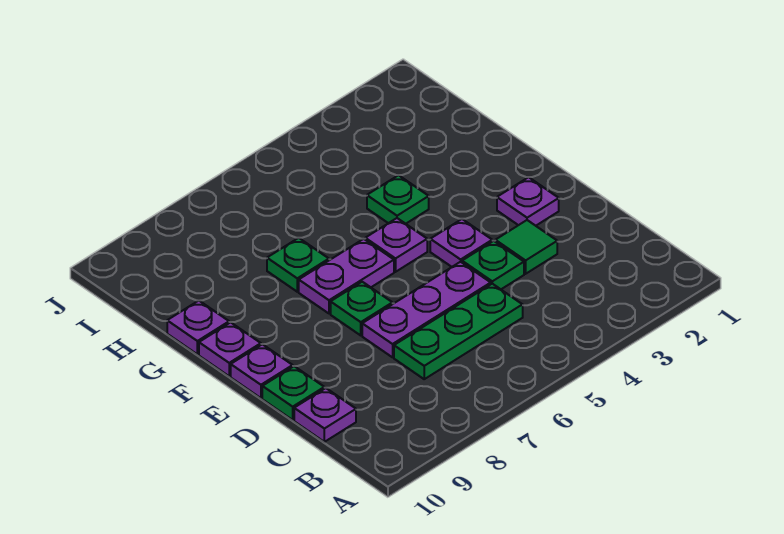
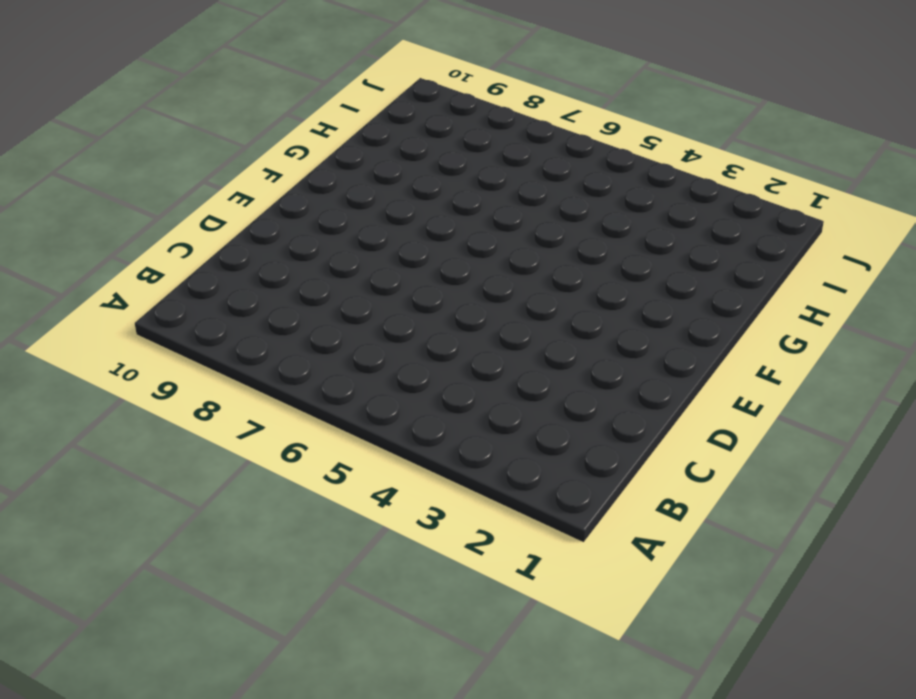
none -> green 1x3 plate [394,284,523,379]
none -> purple 1x1 plate [294,388,356,442]
none -> green 1x1 tile [495,220,557,274]

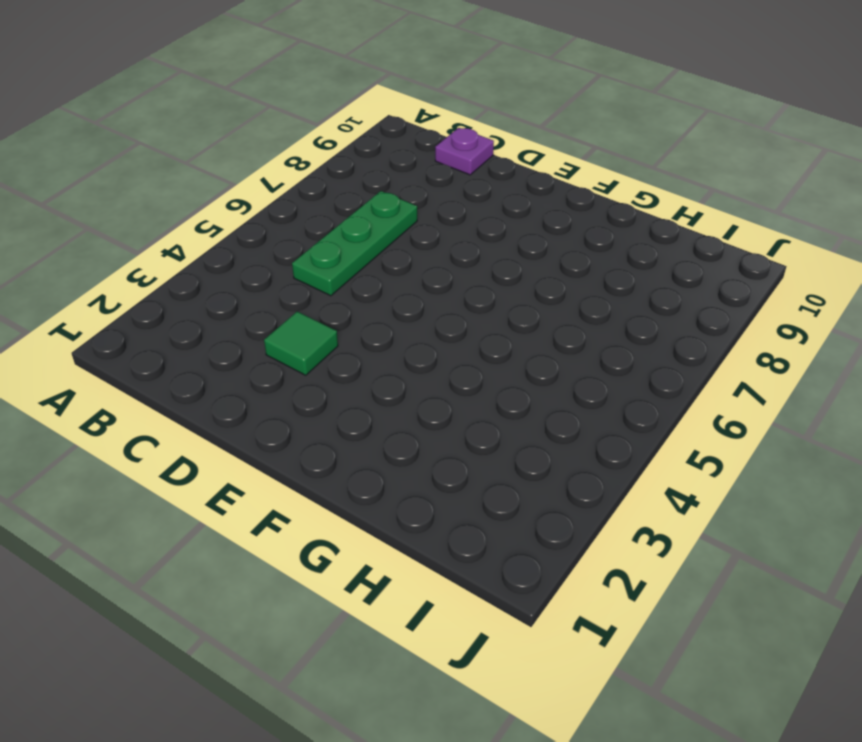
none -> green 1x1 plate [462,241,524,289]
none -> purple 1x3 plate [362,262,491,357]
none -> green 1x1 plate [262,366,324,420]

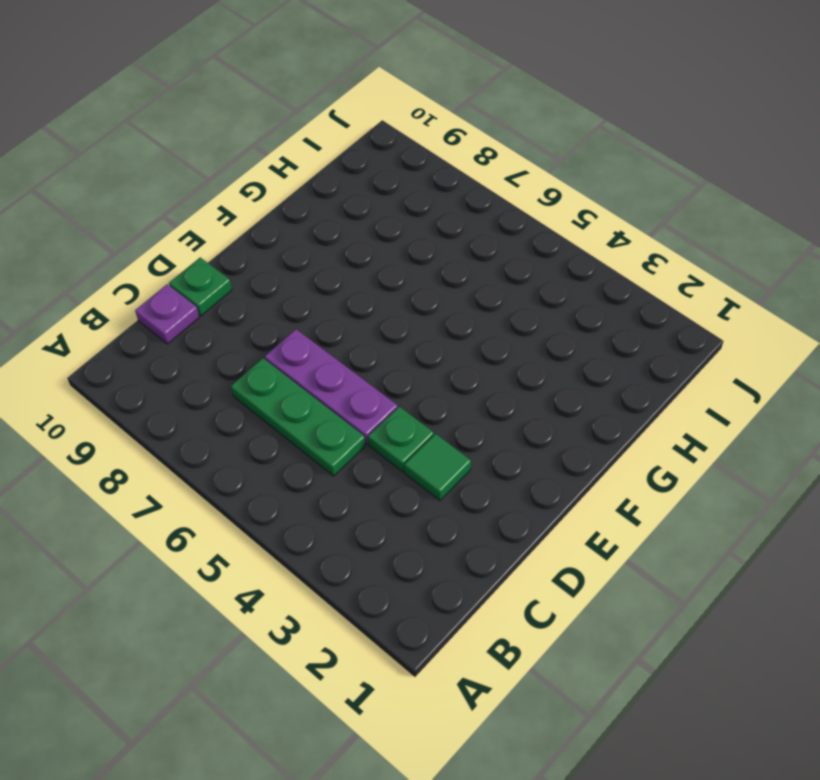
none -> purple 1x1 plate [497,177,559,226]
none -> purple 1x1 plate [430,219,492,267]
none -> green 1x1 plate [331,282,392,335]

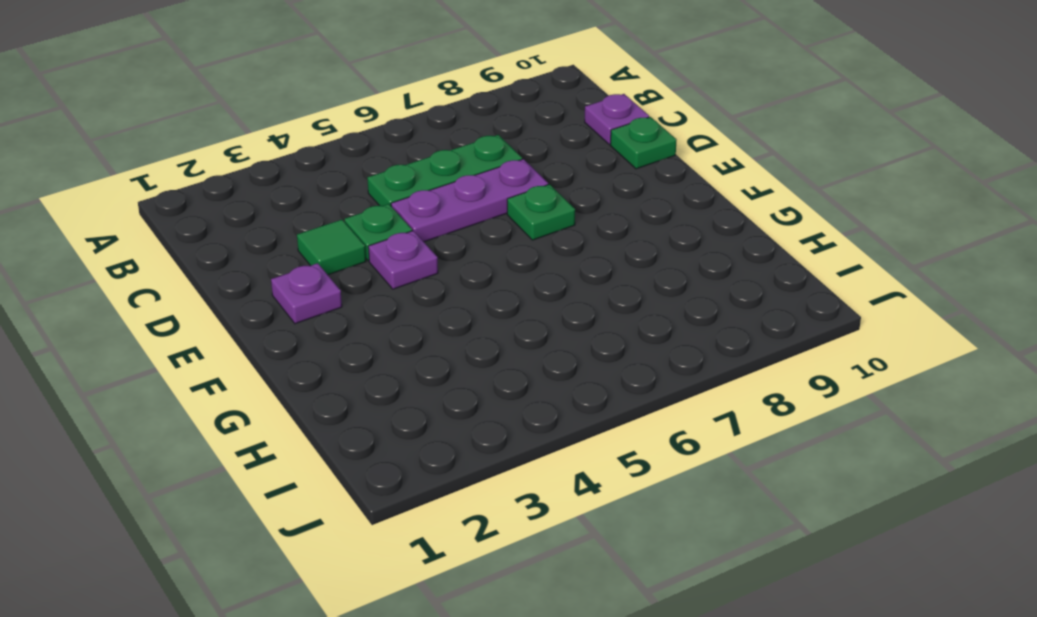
none -> purple 1x1 plate [231,344,293,398]
none -> purple 1x1 plate [365,218,427,272]
none -> purple 1x2 plate [299,239,394,314]

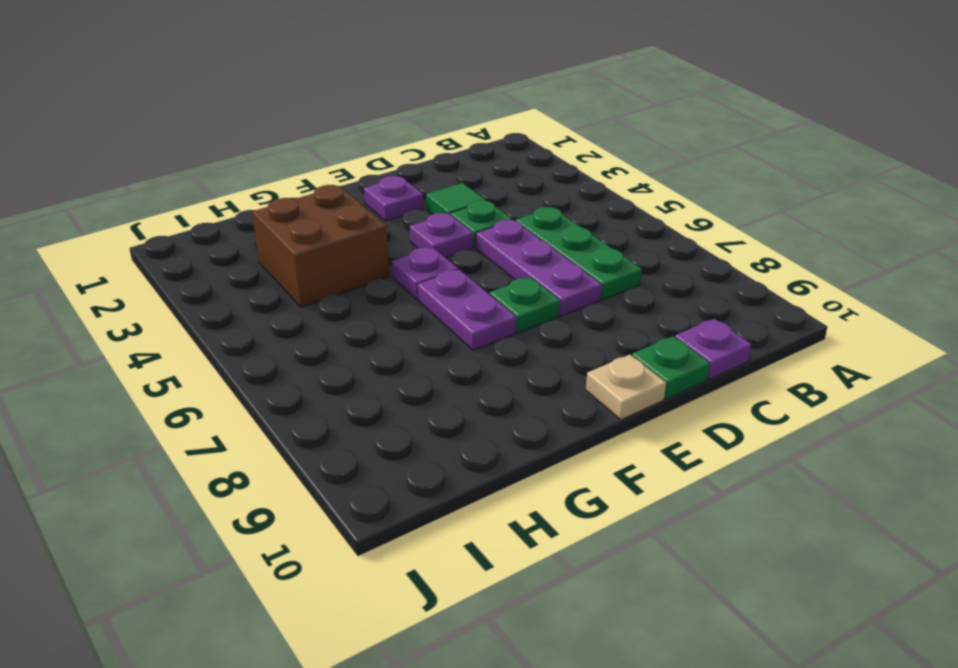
tan 1x1 plate [586,355,666,420] -> purple 1x1 plate [231,344,293,398]
brown 2x2 brick [252,185,389,307] -> green 1x1 plate [367,175,429,224]
none -> purple 1x1 plate [199,322,261,376]
none -> green 1x1 plate [267,238,329,292]
none -> purple 1x1 plate [167,301,229,354]

